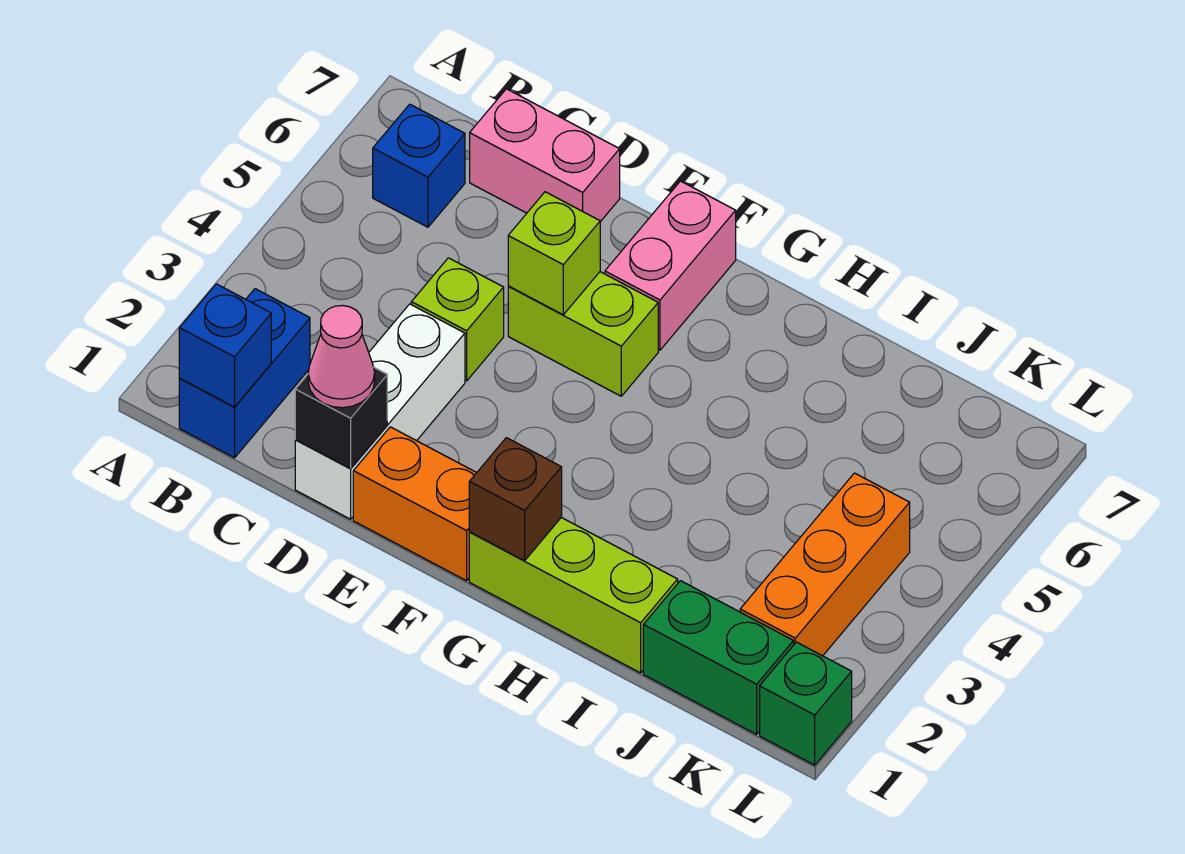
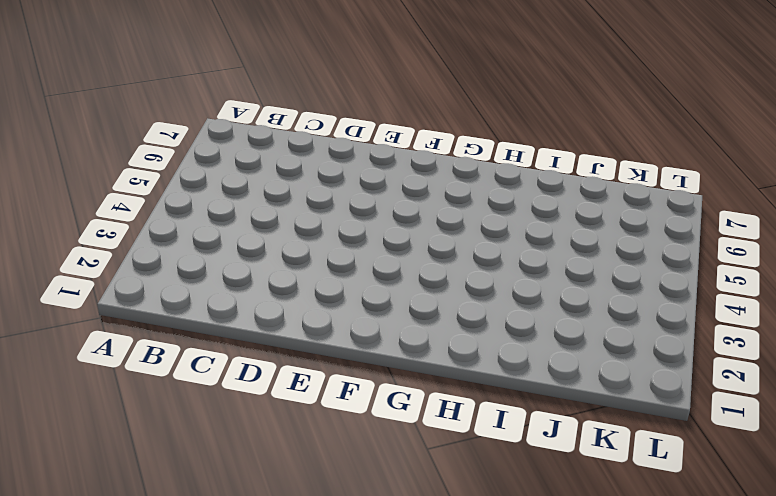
none -> blue 1x2 brick [179,289,310,458]
none -> blue 1x1 brick [373,104,465,227]
none -> pink 1x2 brick [470,89,620,222]

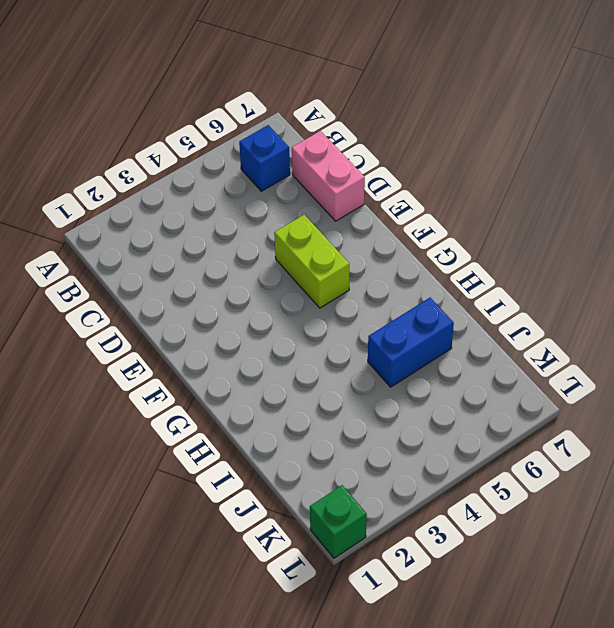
blue 1x2 brick [368,298,454,387] -> blue 1x2 brick moved to [179,289,310,458]
none -> white 1x3 brick [295,304,465,519]
none -> lime 1x1 brick [411,258,504,381]
none -> orange 1x2 brick [353,427,477,581]

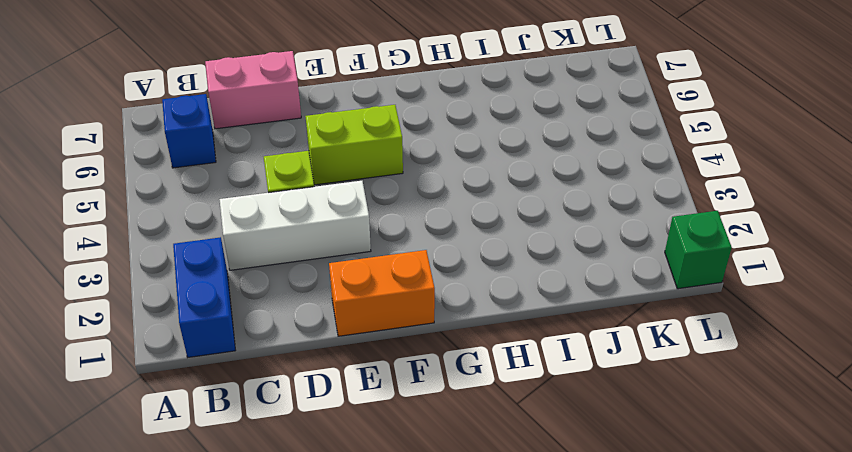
white 1x3 brick [219,181,371,270] -> white 1x3 brick turned to [295,304,465,519]
none -> pink 1x2 brick [605,181,736,350]
none -> lime 1x3 brick [469,518,678,673]
none -> green 1x2 brick [643,581,794,734]

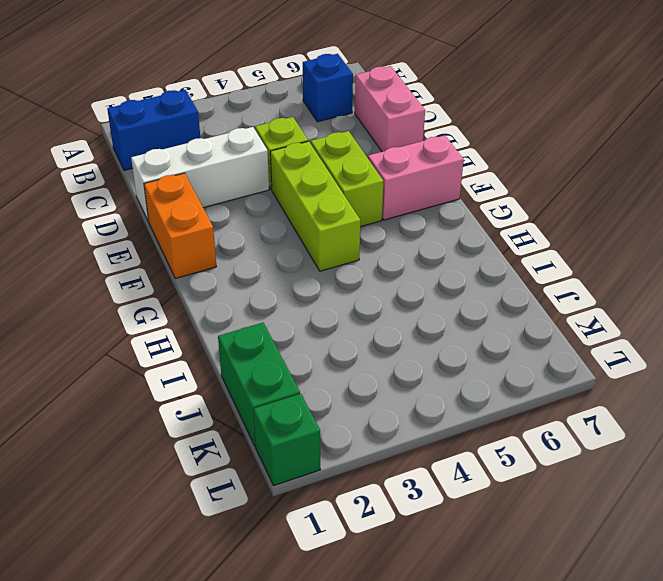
lime 1x3 brick [270,141,360,271] -> lime 1x3 brick moved to [469,518,678,673]
none -> orange 1x3 brick [740,473,910,656]
none -> blue 1x1 brick [179,284,271,407]
none -> black 1x1 brick [295,368,387,468]

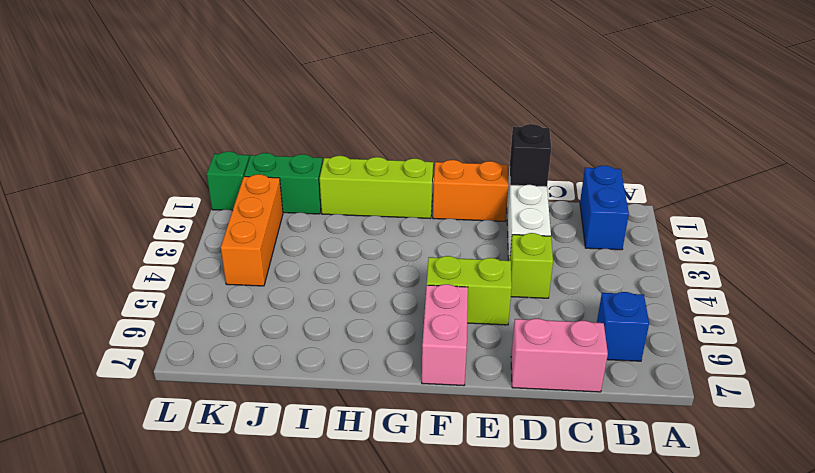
none -> blue 1x1 brick [179,284,271,407]
none -> lime 1x1 brick [508,192,600,315]
none -> brown 1x1 brick [469,438,562,561]

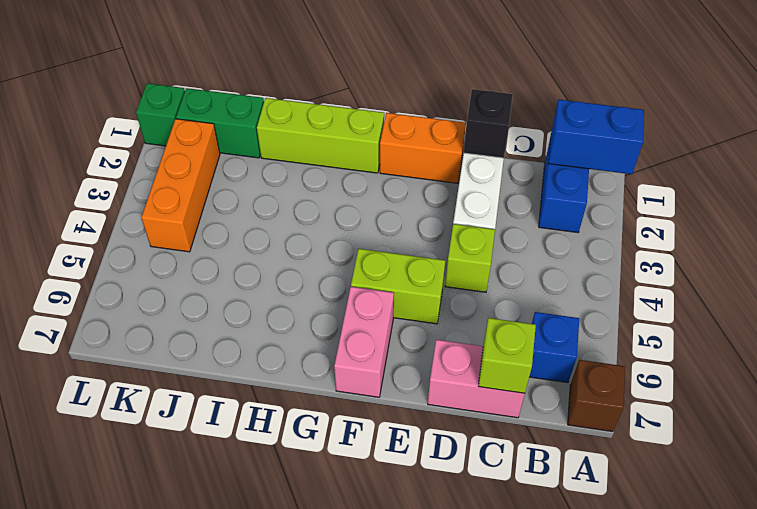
blue 1x2 brick [548,100,644,174] -> blue 1x1 brick [179,284,271,407]
brown 1x1 brick [568,360,625,432] -> brown 1x1 brick moved to [469,438,562,561]
lime 1x1 brick [479,318,536,393] -> lime 1x1 brick moved to [508,192,600,315]
none -> pink 1x1 cone [308,306,375,408]

